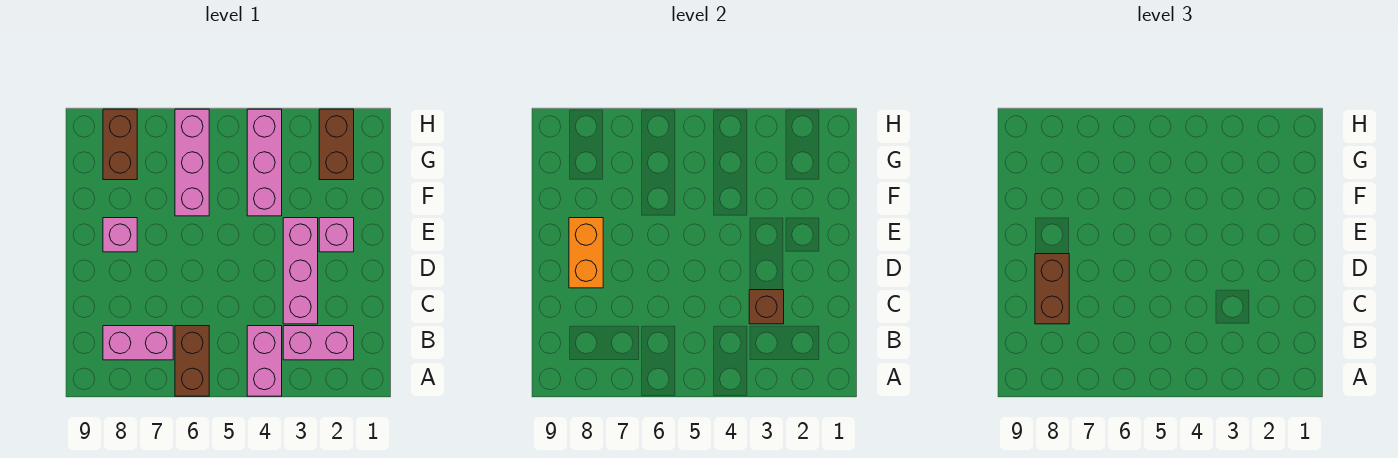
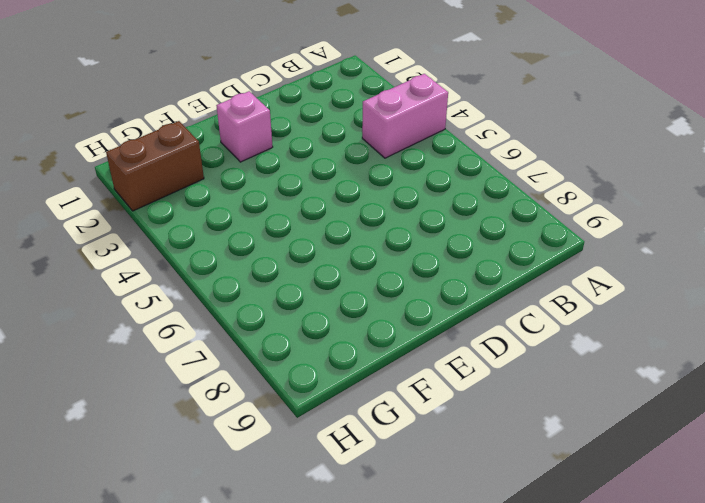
none -> brown 1x2 brick [175,326,209,396]
none -> pink 1x2 brick [283,326,354,360]
none -> pink 1x2 brick [103,326,173,360]

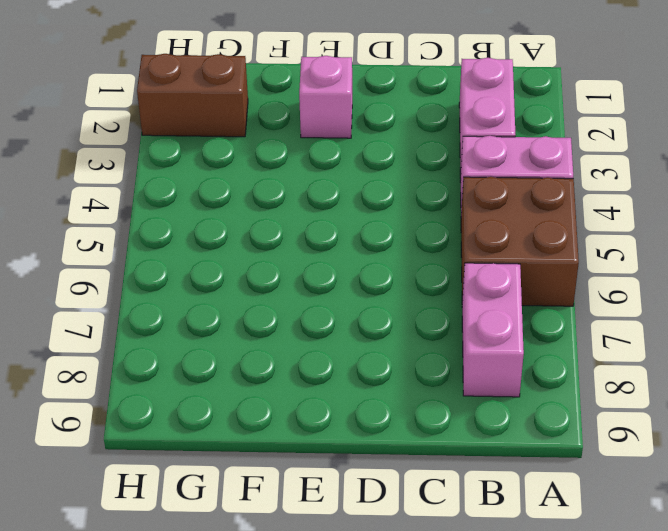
brown 2x2 brick [461,177,579,306] -> brown 1x2 brick [175,326,209,396]
none -> pink 1x3 brick [283,218,318,324]
none -> pink 1x1 brick [103,218,137,252]
none -> pink 1x3 brick [247,109,282,216]

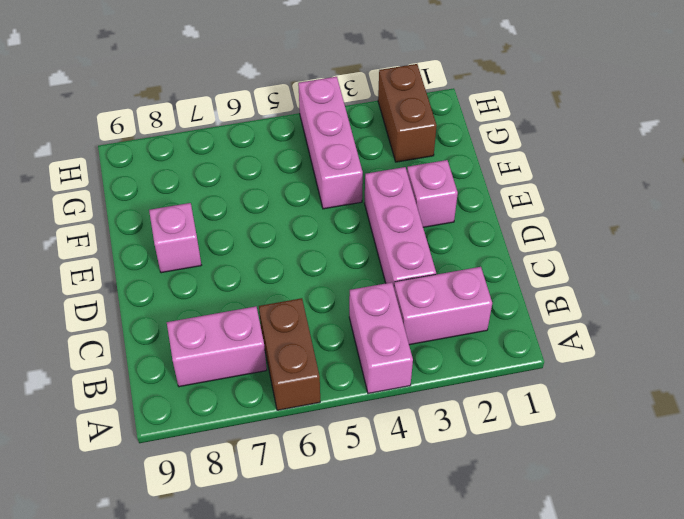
none -> pink 1x3 brick [175,109,209,216]
none -> brown 1x2 brick [103,109,137,180]
none -> brown 1x1 brick [749,290,784,324]

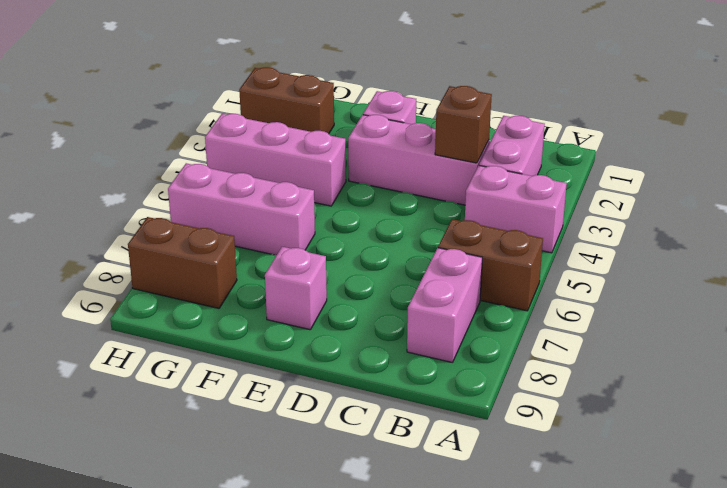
none -> orange 1x2 brick [569,218,603,288]
none -> brown 1x2 brick [1035,254,1069,324]

